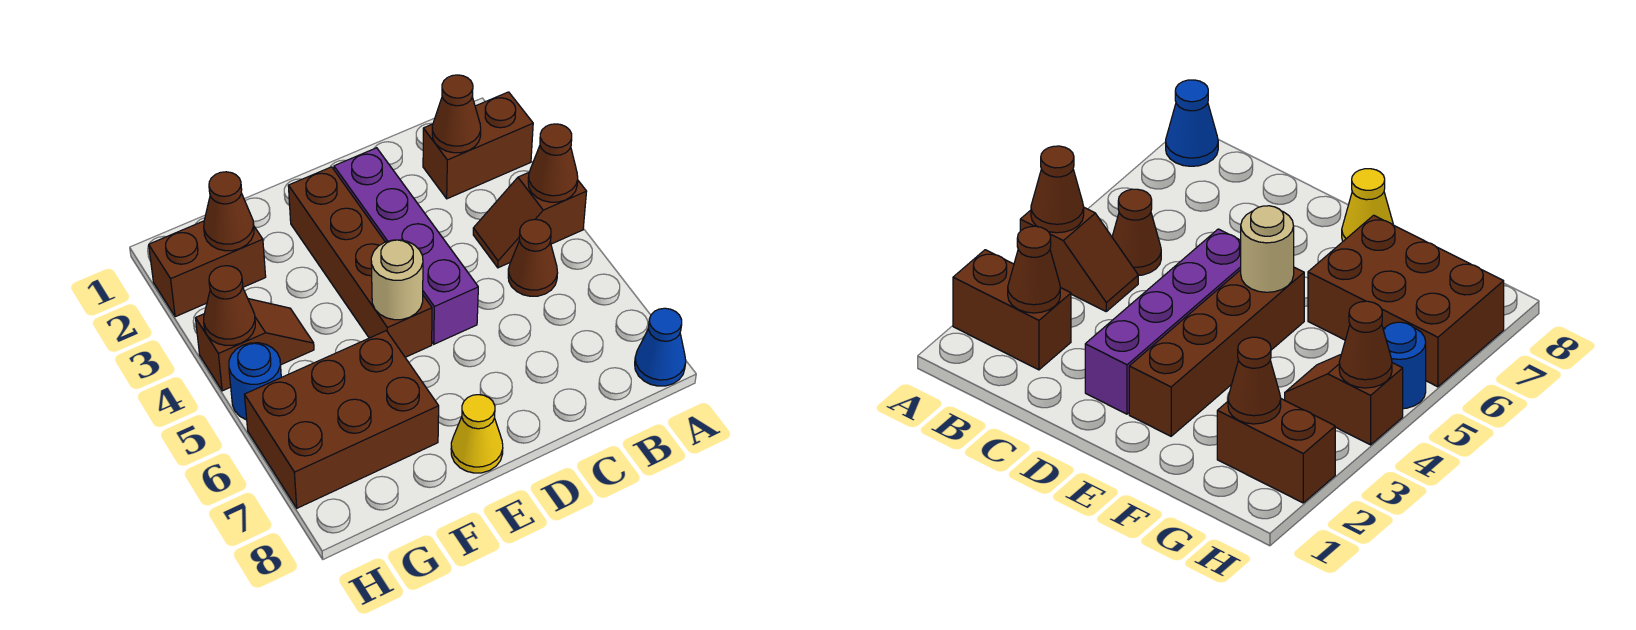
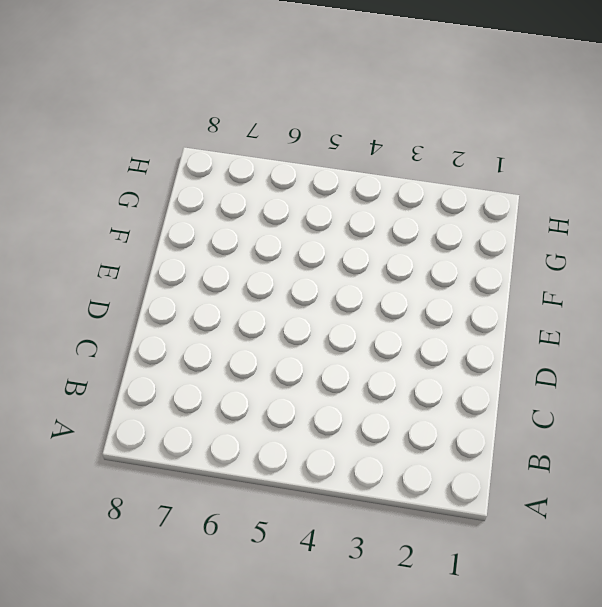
none -> brown 1x2 brick [423,92,533,199]
none -> brown 1x2 slope [473,173,587,268]
none -> blue 1x1 cone [635,308,686,386]

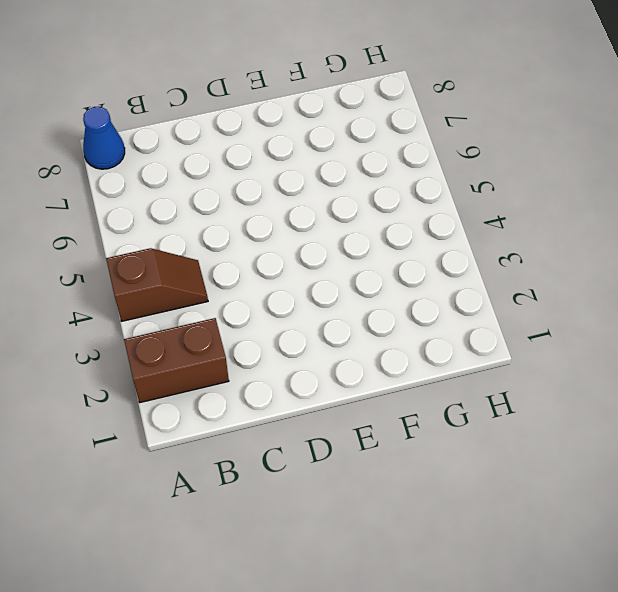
none -> brown 1x1 cone [508,219,558,296]
none -> purple 1x4 brick [334,148,478,344]
none -> brown 1x4 brick [288,167,432,357]

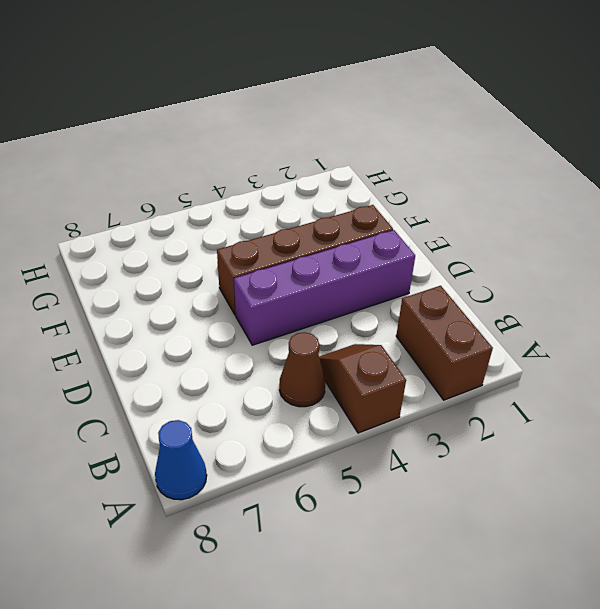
none -> yellow 1x1 cone [451,395,503,473]
none -> brown 2x3 brick [244,331,439,508]
none -> brown 1x2 brick [149,221,266,317]

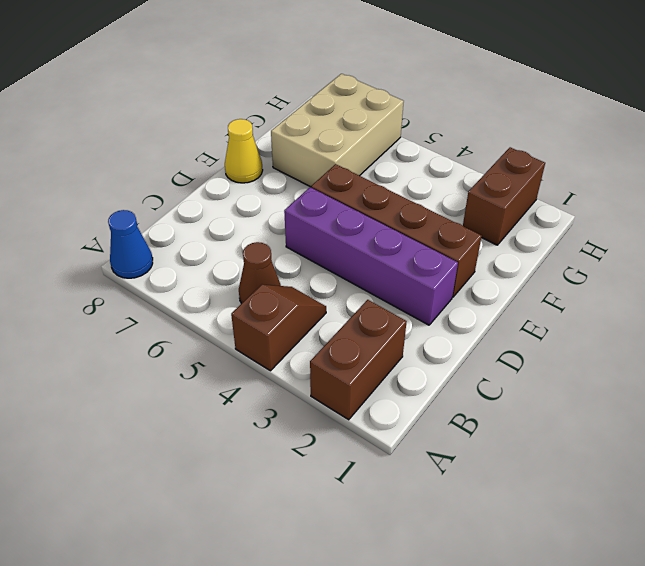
tan 2x3 brick [271,74,404,187] -> brown 2x3 brick [244,331,439,508]
none -> brown 1x2 slope [196,299,314,391]
none -> blue 1x1 round brick [229,343,281,420]
none -> brown 1x1 cone [528,124,578,202]

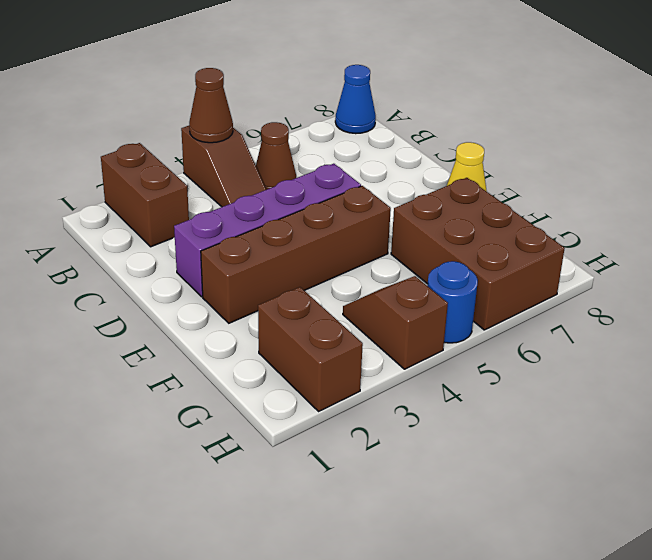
none -> brown 1x1 cone [432,75,481,153]
none -> tan 1x1 round brick [371,240,423,320]
none -> brown 1x1 cone [204,172,254,251]

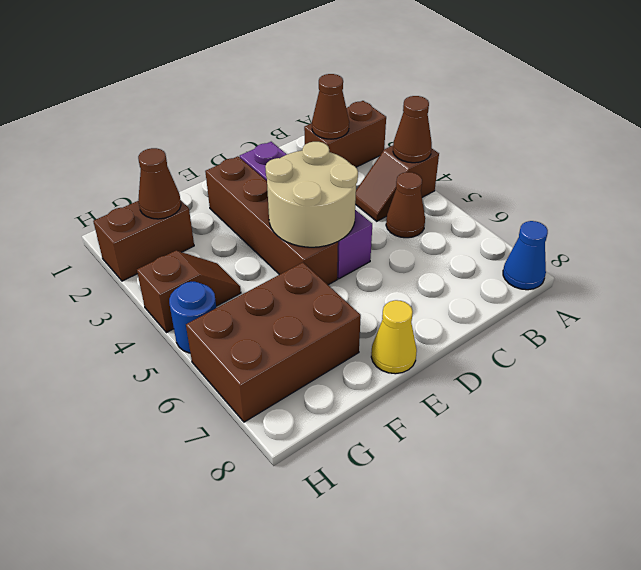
tan 2x2 round brick [265,142,358,247] -> tan 1x1 round brick [371,240,423,320]
none -> brown 1x1 cone [204,266,255,346]

